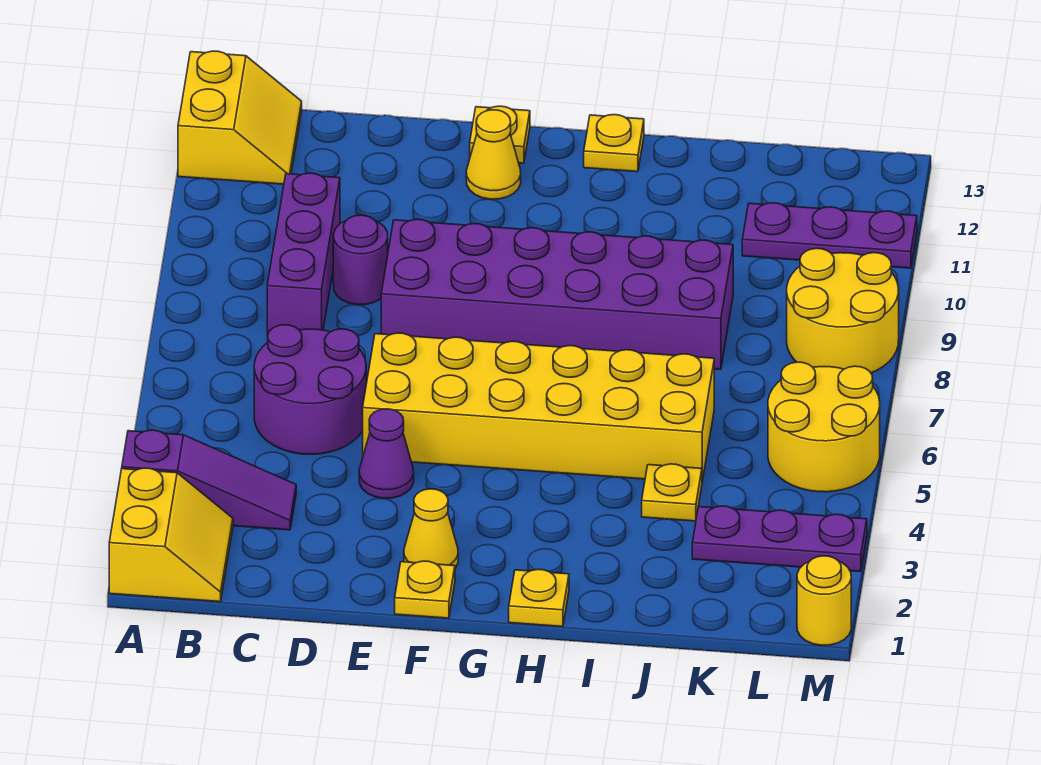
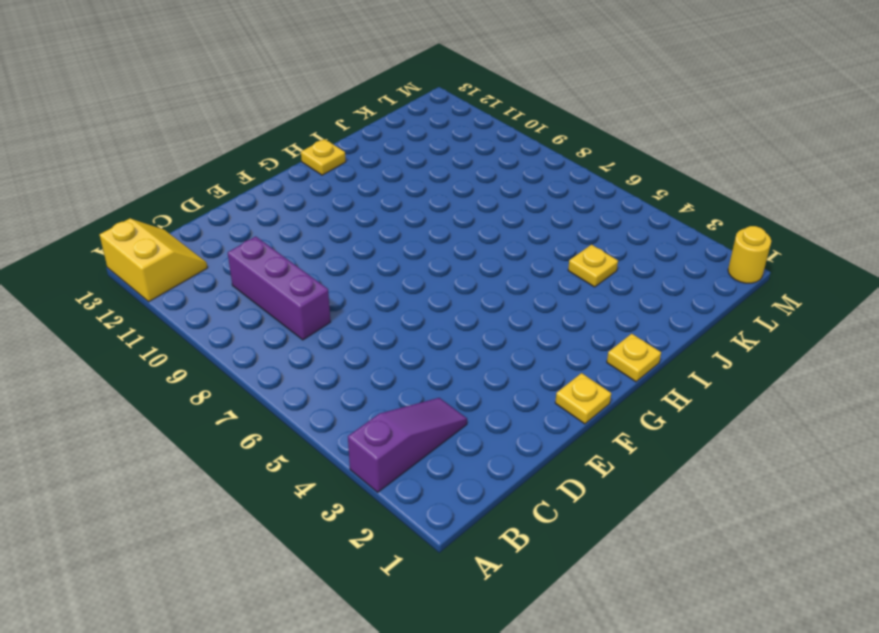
none -> yellow 2x2 slope [109,468,233,602]
none -> purple 2x2 round brick [254,325,366,454]
none -> purple 1x1 round brick [333,215,388,305]

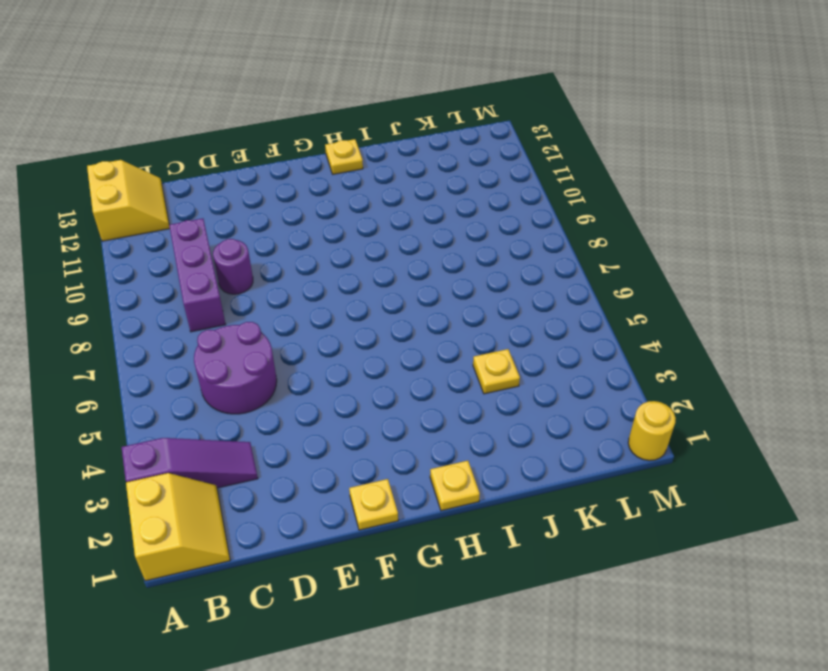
none -> purple 1x1 cone [359,409,414,498]
none -> yellow 2x6 brick [363,333,714,481]
none -> purple 2x6 brick [381,219,733,370]

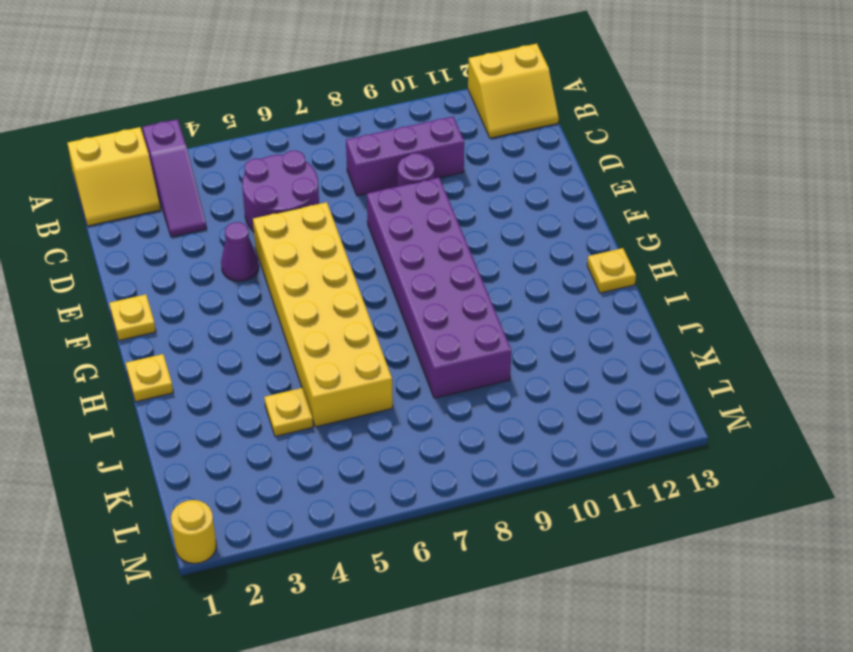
none -> yellow 1x1 cone [404,489,458,568]
none -> yellow 1x1 cone [466,110,521,199]
none -> yellow 1x1 plate [470,106,530,163]

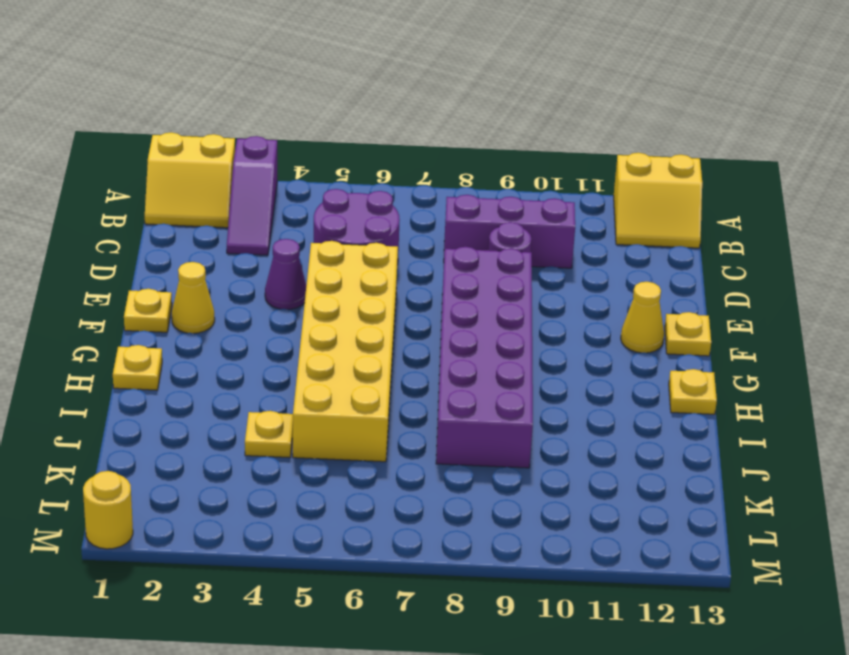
none -> purple 1x3 plate [692,506,867,572]
none -> purple 1x3 plate [742,203,917,268]
none -> yellow 2x2 round brick [768,362,880,492]

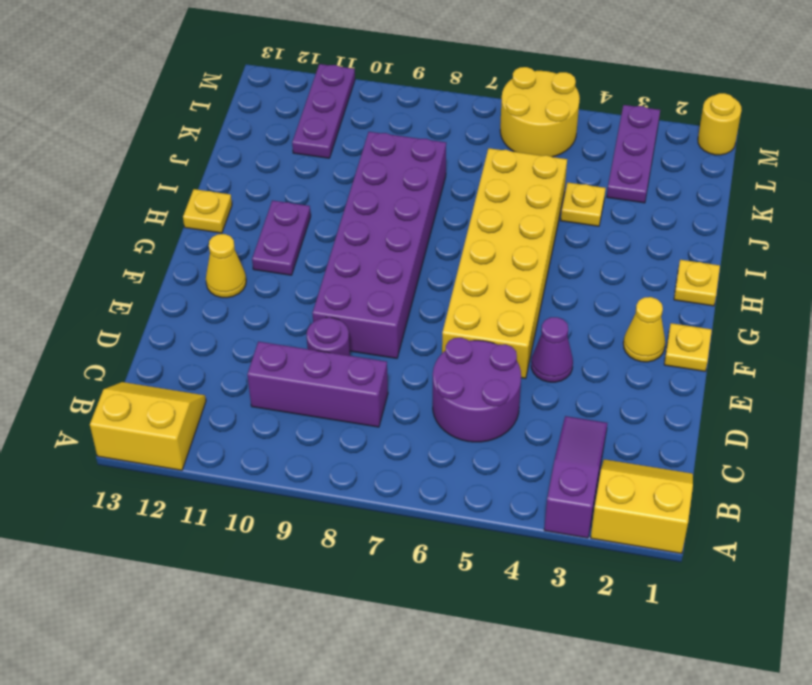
purple 1x2 plate [252,200,311,275] -> none
none -> yellow 1x1 plate [470,106,530,163]
none -> yellow 2x2 round brick [787,248,899,373]

